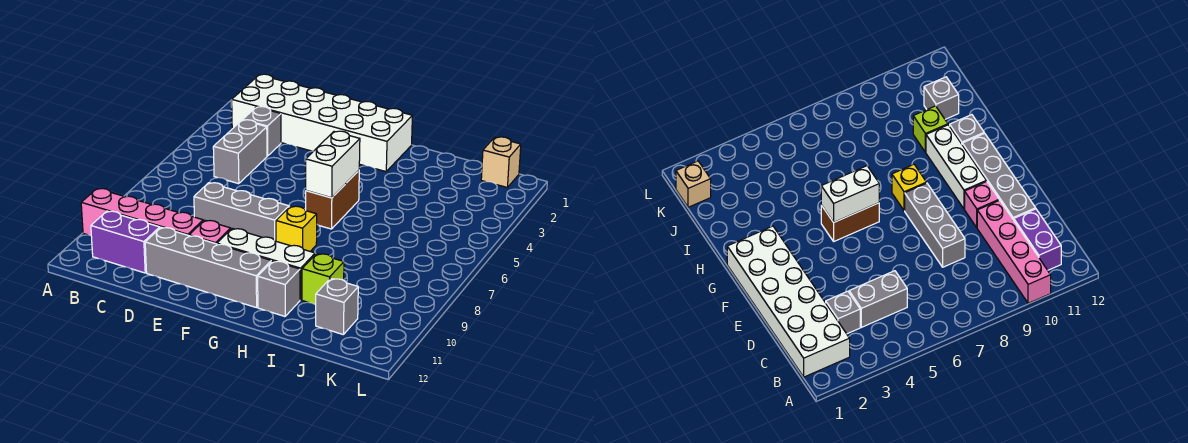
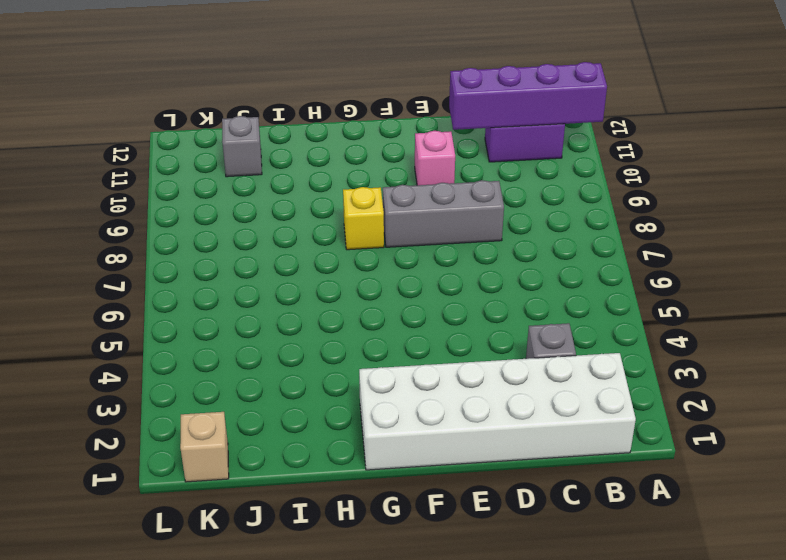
purple 1x4 brick [449,62,607,130] -> none
none -> pink 1x4 brick [81,188,203,236]
none -> grey 1x2 brick [213,120,267,184]
none -> grey 1x4 brick [145,227,271,308]

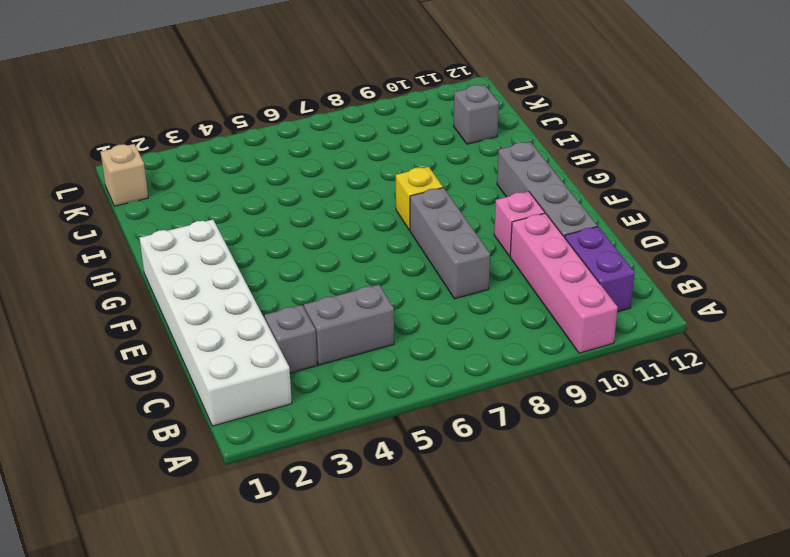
none -> white 1x3 brick [217,228,315,300]
none -> brown 1x2 brick [306,171,359,229]
none -> grey 1x1 brick [258,261,300,316]

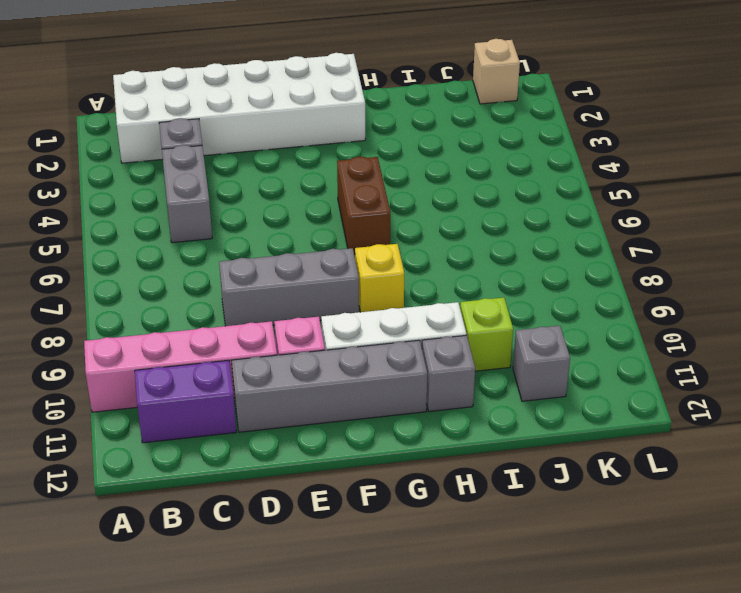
none -> white 1x2 brick [306,131,360,198]

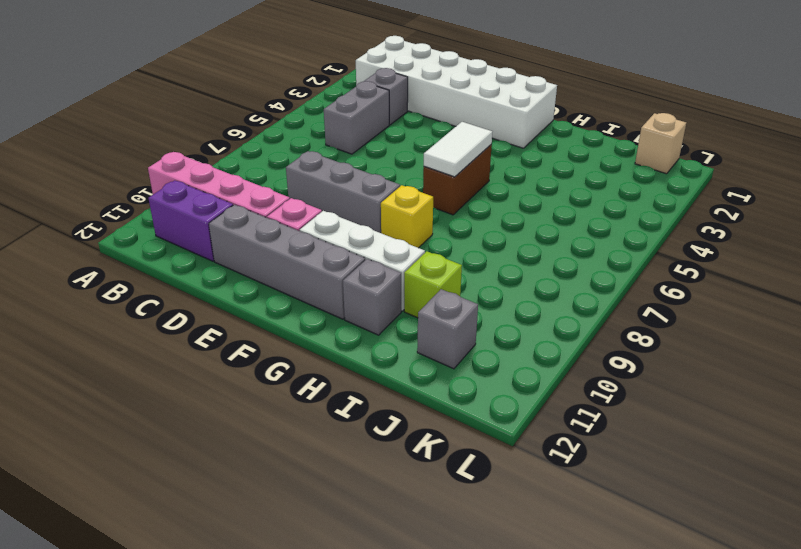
white 1x2 tile [424,122,492,177] -> white 1x2 brick [306,131,360,198]

